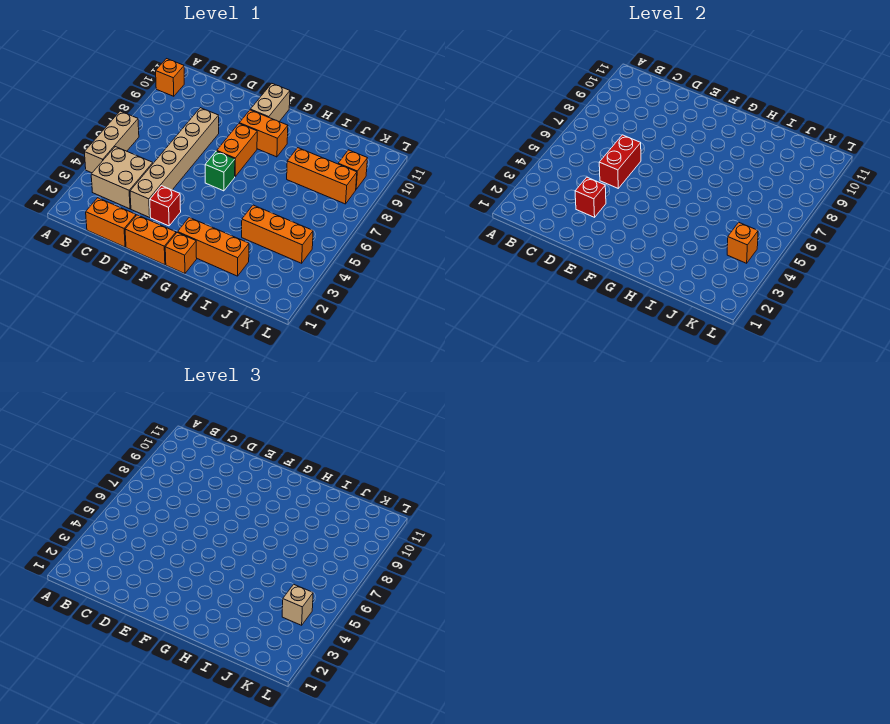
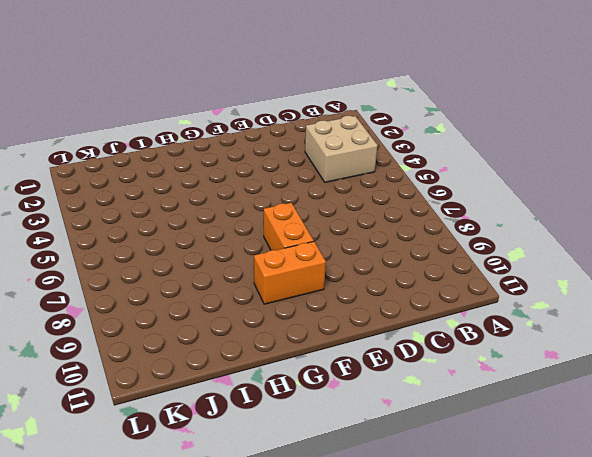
none -> tan 1x3 brick [84,111,139,173]
none -> orange 1x1 brick [156,59,184,96]
none -> orange 1x2 brick [86,198,136,247]

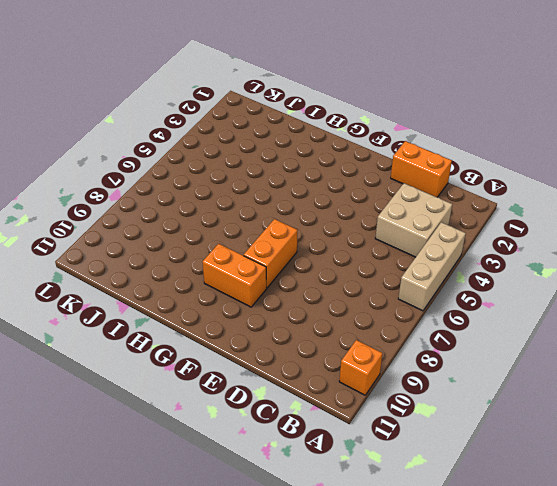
none -> tan 1x6 brick [130,108,219,217]
none -> orange 1x2 brick [125,215,176,265]
none -> red 1x1 brick [150,186,181,226]

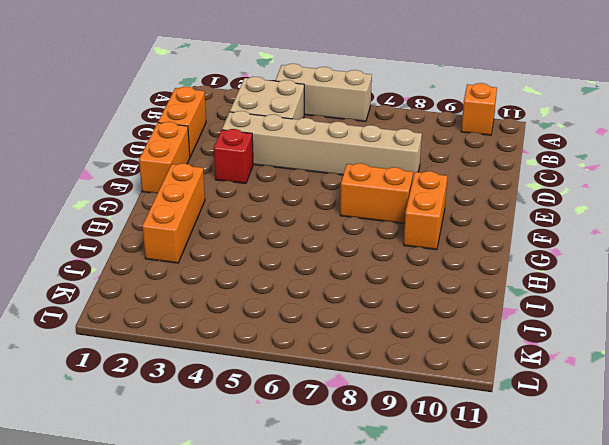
none -> green 1x1 brick [205,151,235,191]
none -> tan 1x2 brick [250,84,290,122]
none -> orange 1x1 brick [165,232,197,274]

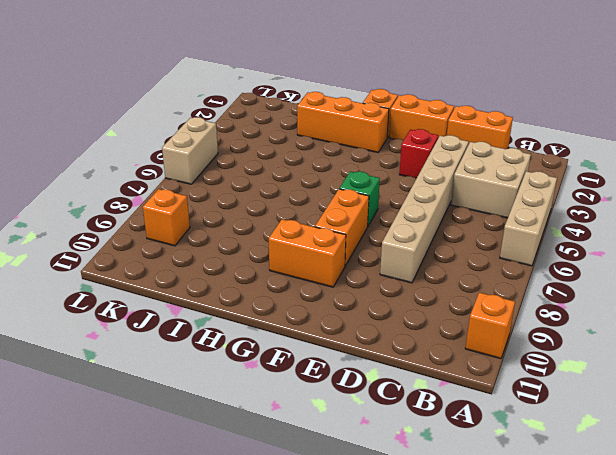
tan 1x2 brick [162,117,218,184] -> tan 1x2 brick moved to [250,84,290,122]
none -> orange 1x3 brick [242,205,313,263]
none -> orange 1x3 brick [287,148,357,204]
none -> red 1x1 brick [575,177,606,217]

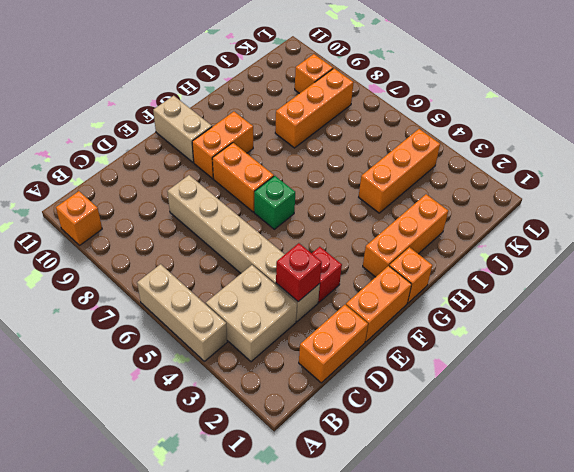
none -> red 1x2 brick [599,135,641,188]
none -> orange 1x1 brick [727,222,758,263]
none -> tan 1x1 brick [282,584,313,625]

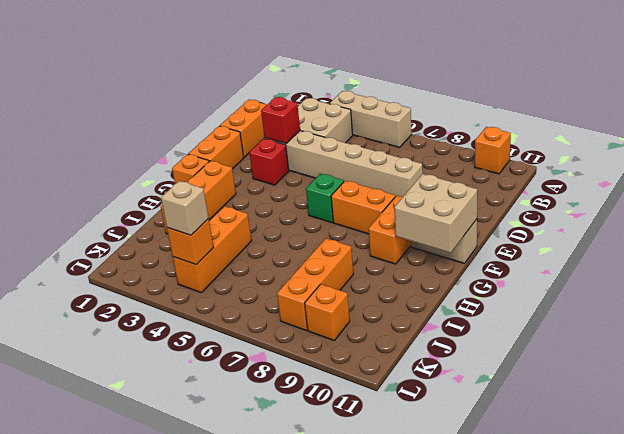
tan 2x2 brick [394,174,477,253] -> none
none -> red 1x2 brick [599,135,641,188]

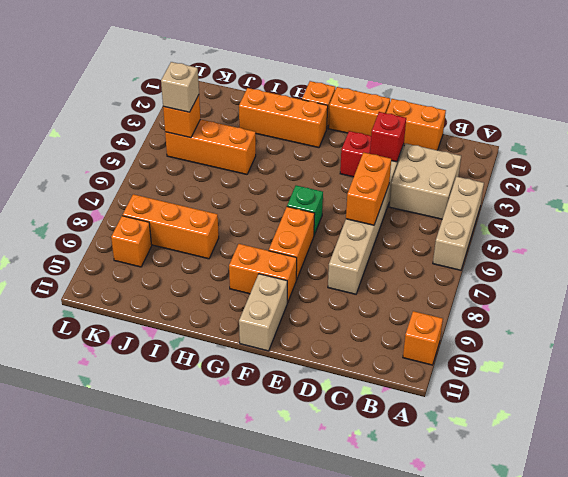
orange 1x2 brick [346,152,391,225] -> red 1x2 brick [599,135,641,188]

